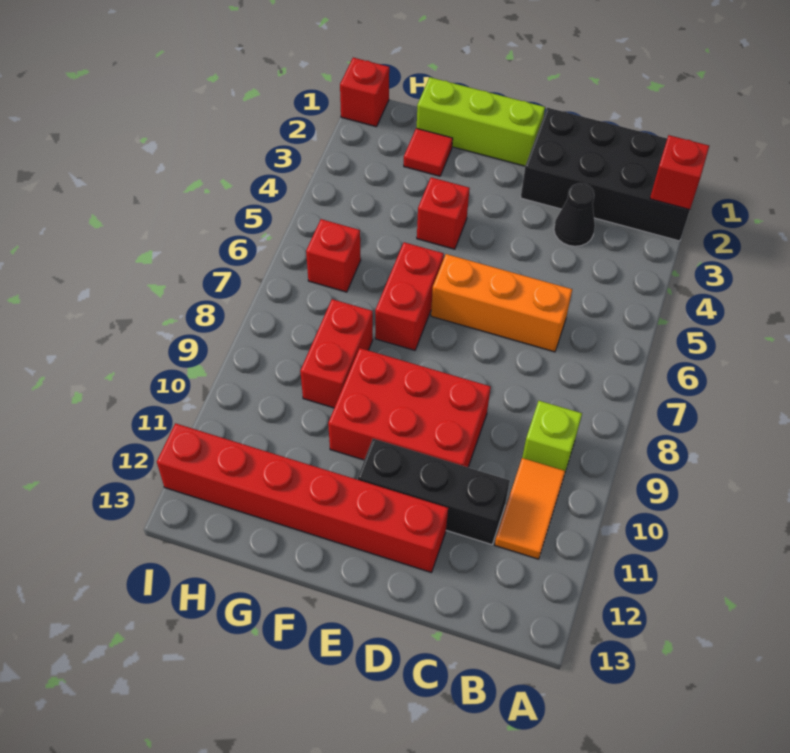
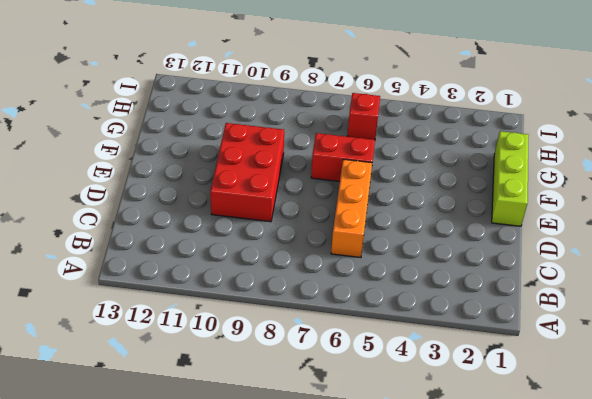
none -> black 2x4 brick [521,108,690,241]
none -> lime 1x1 brick [522,401,582,471]
none -> orange 1x2 tile [495,458,565,559]

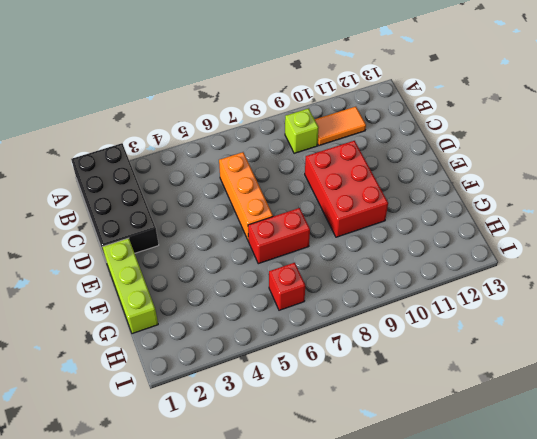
none -> black 1x1 cone [554,183,595,246]
none -> black 1x3 brick [358,439,510,545]
none -> red 1x6 brick [157,423,448,573]

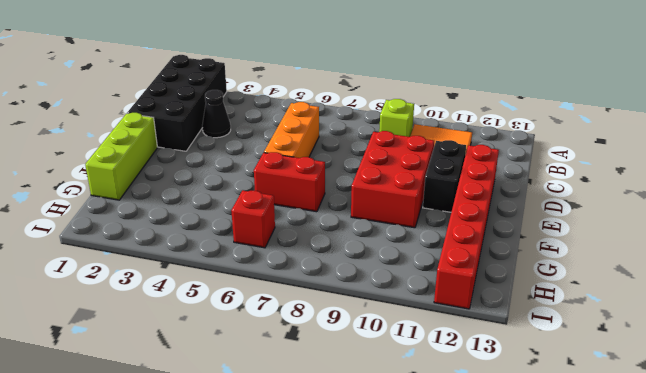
black 1x2 brick [423,140,466,212] -> black 1x3 brick [358,439,510,545]
none -> red 1x1 brick [417,177,470,249]
none -> red 1x1 tile [404,128,453,176]
none -> red 1x2 brick [300,299,373,408]

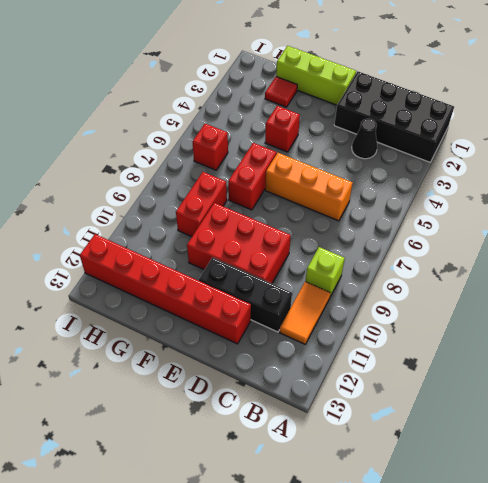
none -> red 1x1 brick [340,58,389,127]
none -> red 1x1 brick [650,135,709,210]

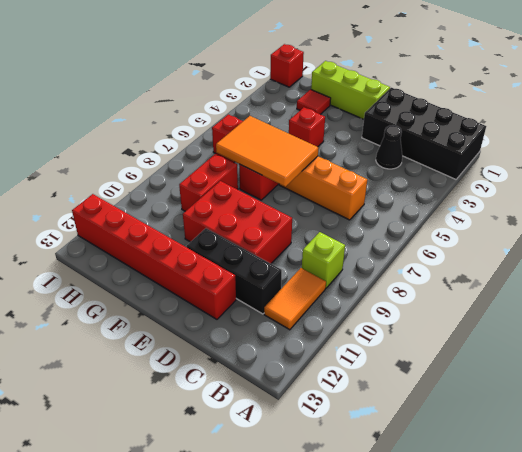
orange 2x3 tile [216,116,318,187] -> none
none -> red 1x1 brick [650,135,709,210]

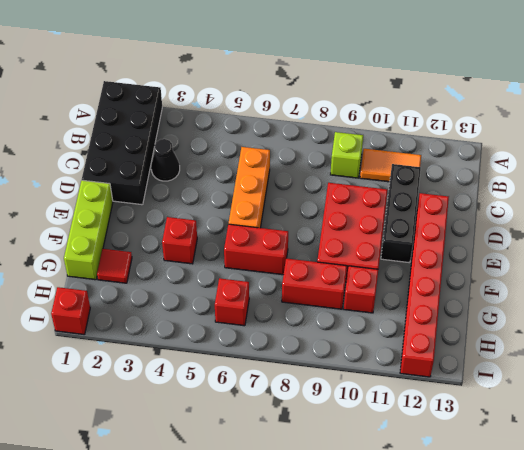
red 1x1 brick [344,266,378,313] -> red 1x1 brick moved to [650,135,709,210]

